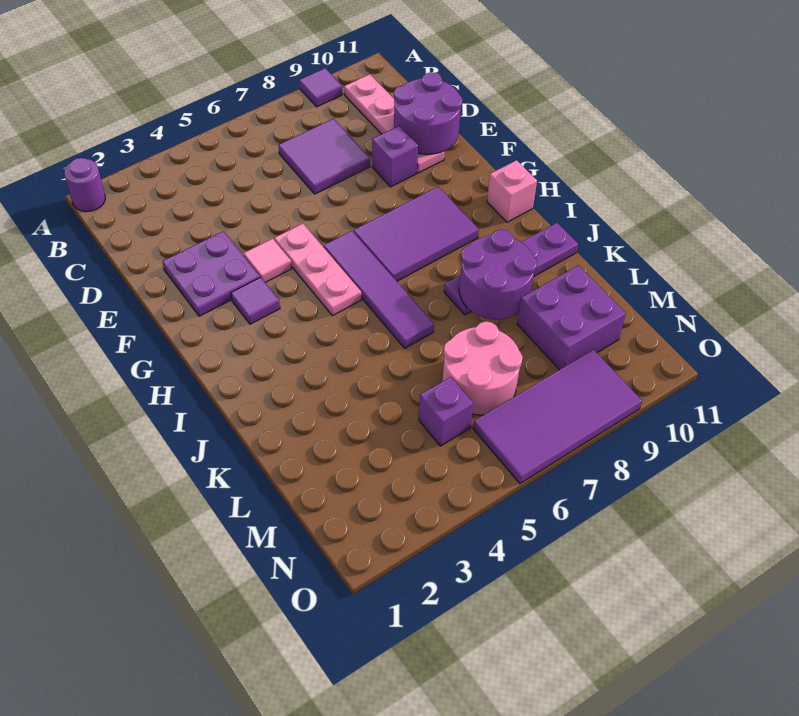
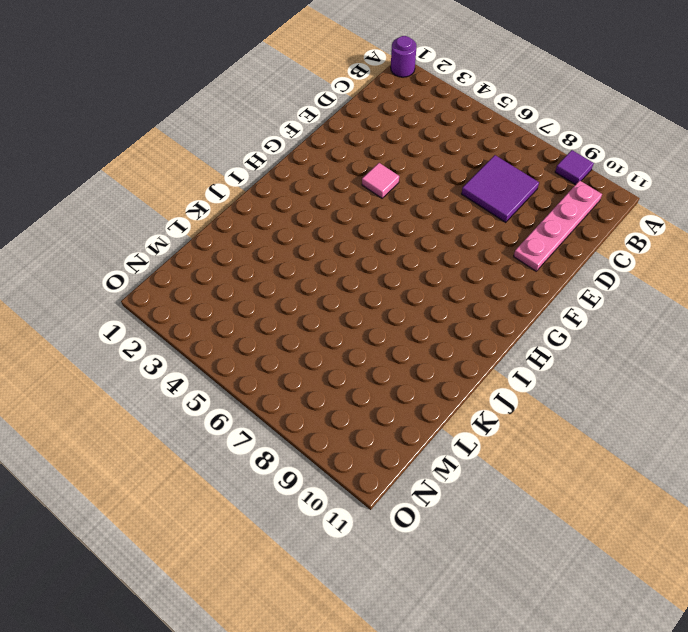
none -> purple 2x2 plate [162,231,260,316]
none -> purple 1x1 brick [372,126,418,187]
none -> pink 1x3 plate [274,224,361,316]

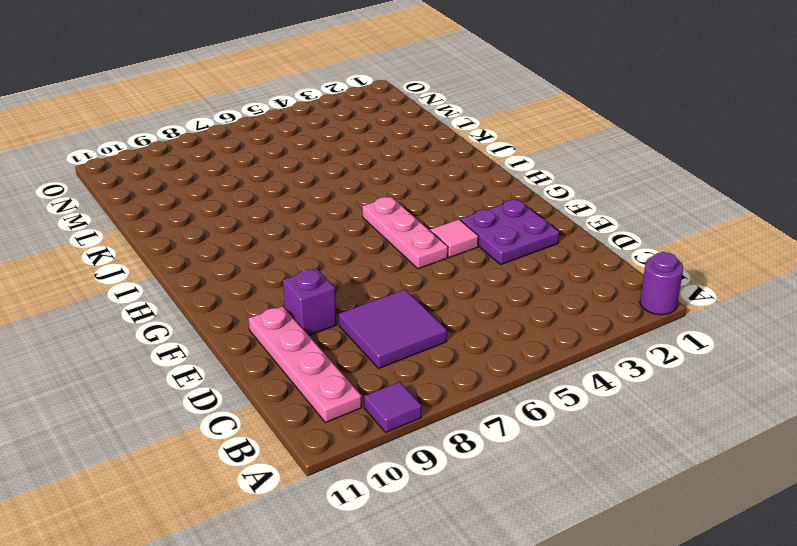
none -> purple 1x1 tile [231,277,280,324]
none -> purple 1x4 tile [324,231,434,348]
none -> purple 2x3 tile [354,187,479,281]

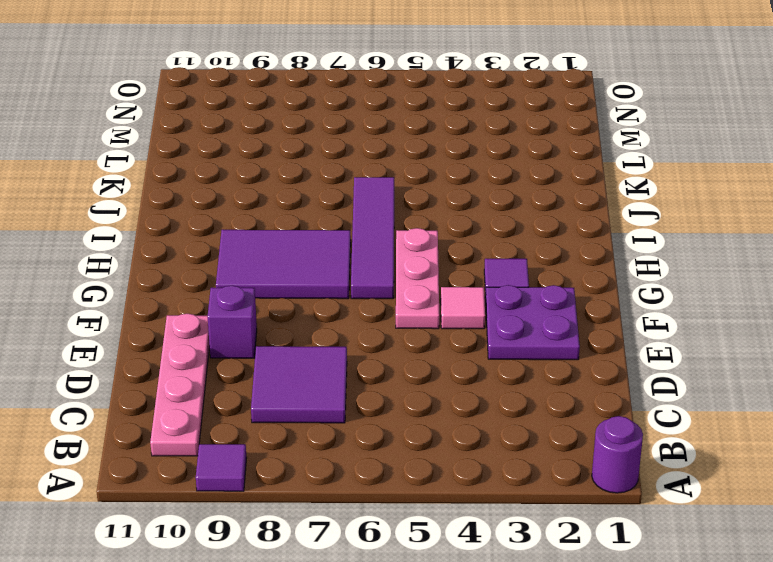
none -> pink 1x1 brick [487,160,537,222]
none -> purple 1x4 plate [444,223,578,315]
none -> pink 2x2 round brick [442,321,523,415]

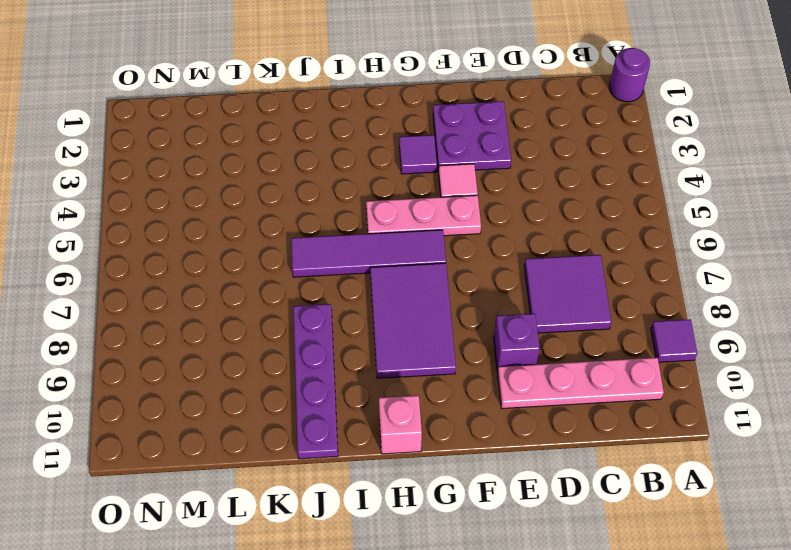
none -> pink 2x2 round brick [442,321,523,415]
none -> purple 2x2 brick [517,266,626,370]
none -> purple 1x1 brick [419,377,473,446]

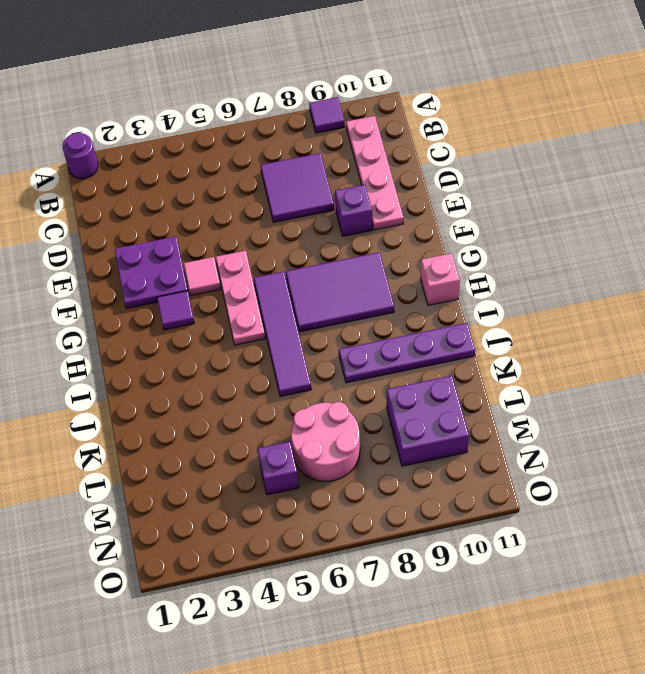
none -> purple 2x4 tile [473,350,642,483]
none -> purple 2x2 round brick [394,72,462,154]
none -> purple 2x2 round brick [459,230,537,320]

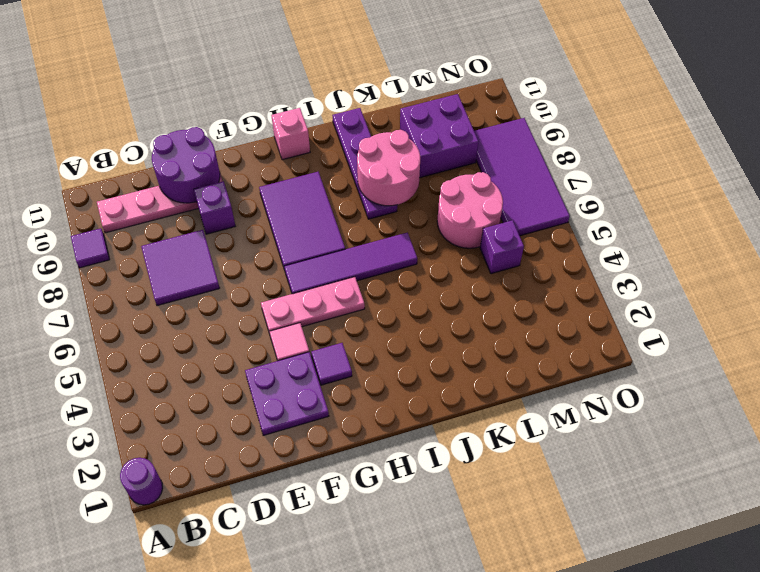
pink 2x2 round brick [357,130,420,206] -> purple 2x2 round brick [459,230,537,320]

